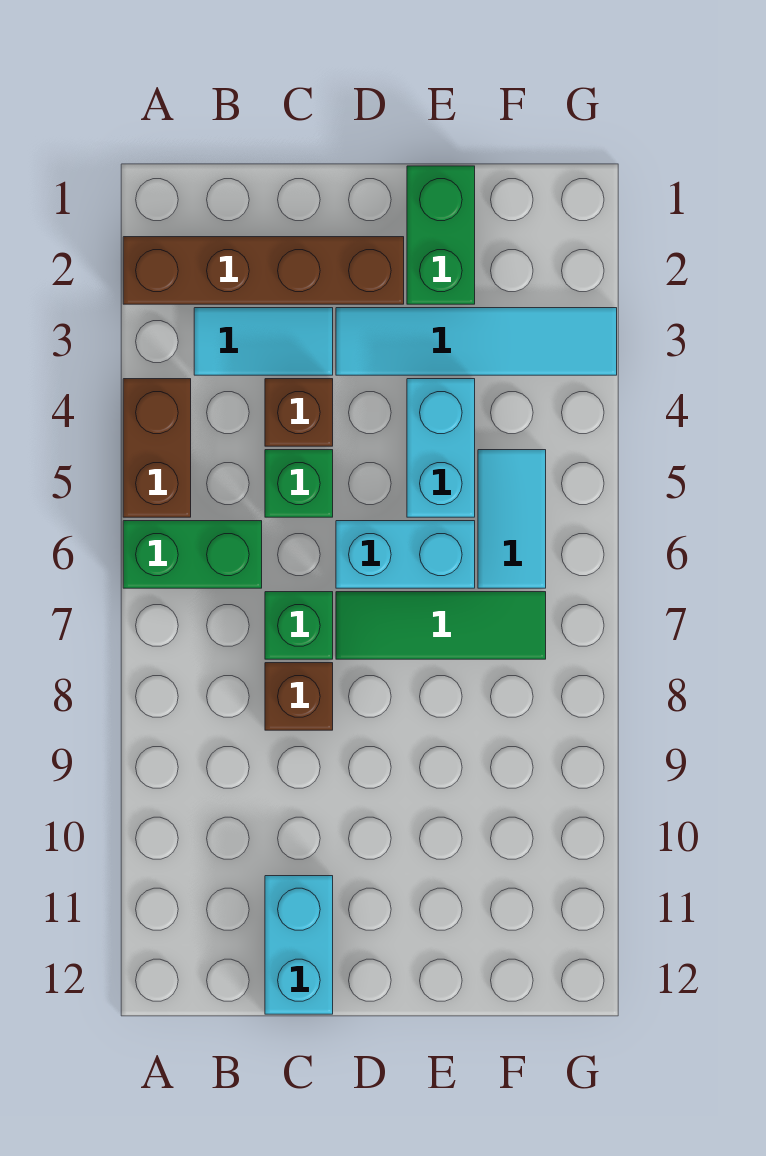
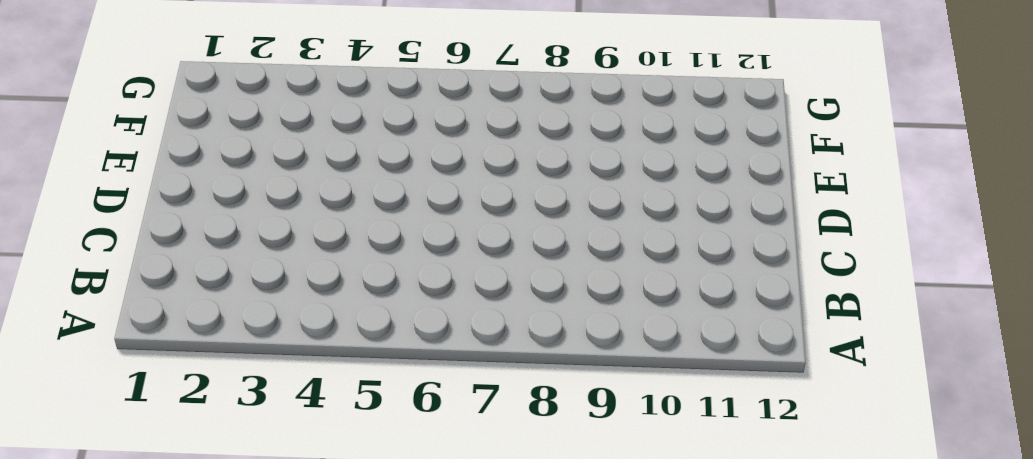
none -> brown 1x4 brick [123,237,404,304]
none -> brown 1x2 brick [123,379,191,517]
none -> green 1x2 brick [123,521,262,588]

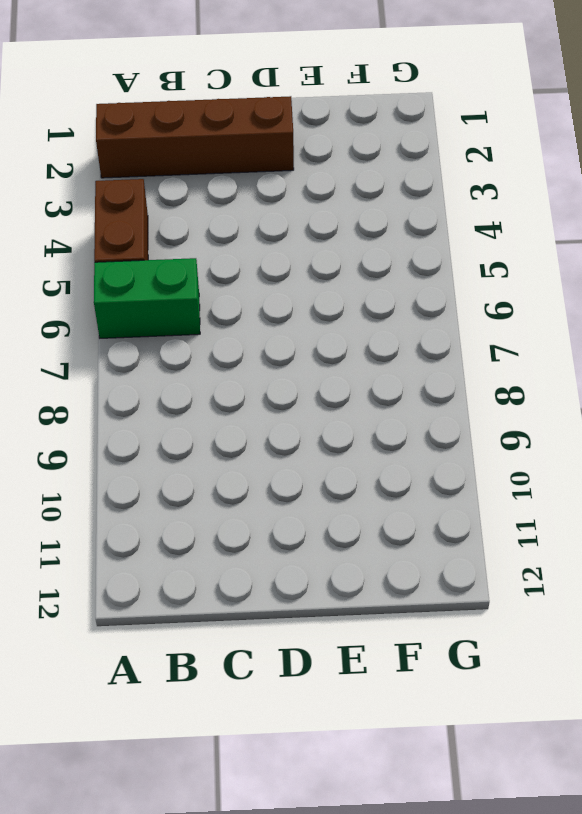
none -> cyan 1x2 tile [194,308,333,375]
none -> brown 1x1 brick [265,379,333,446]
none -> green 1x1 brick [265,450,333,517]

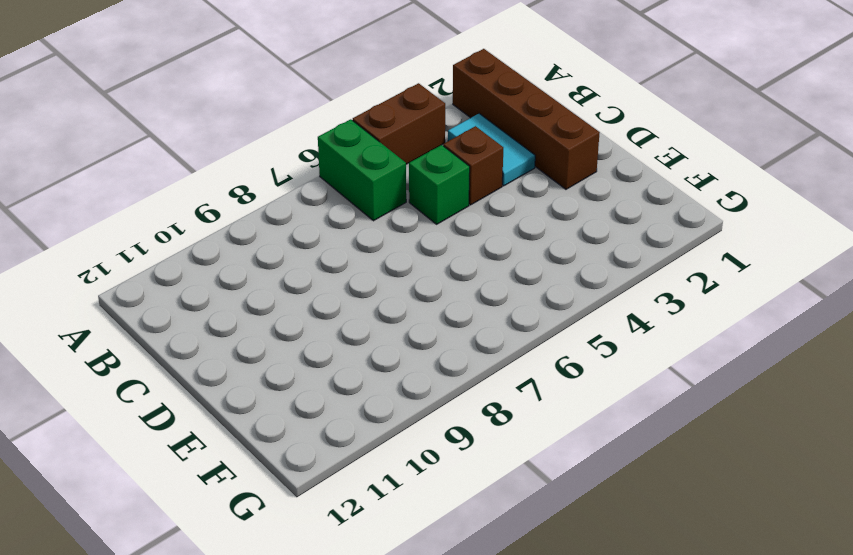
none -> green 1x1 brick [265,592,333,659]
none -> brown 1x1 brick [265,663,333,730]
none -> cyan 1x2 brick [265,876,333,1014]

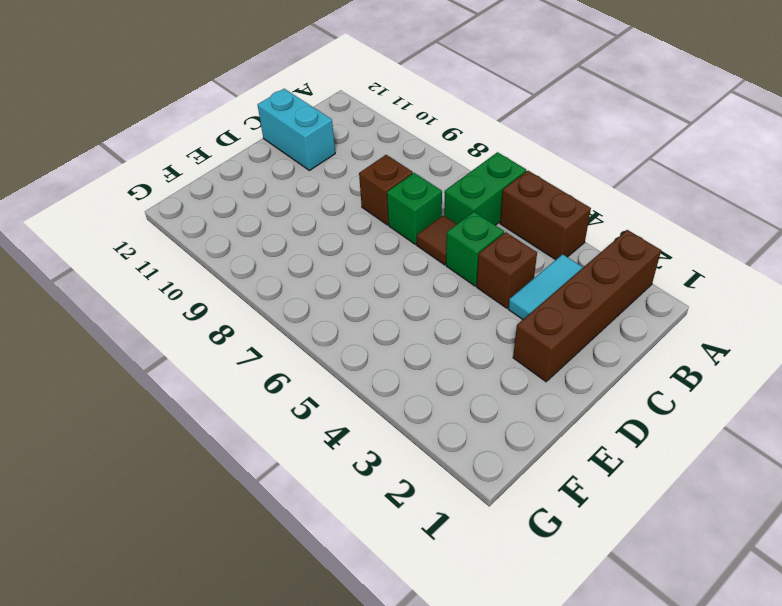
brown 1x1 tile [417,215,457,265] -> none
none -> cyan 1x4 tile [336,308,617,375]
none -> cyan 1x2 brick [336,521,475,588]
none -> green 1x3 tile [336,592,546,659]

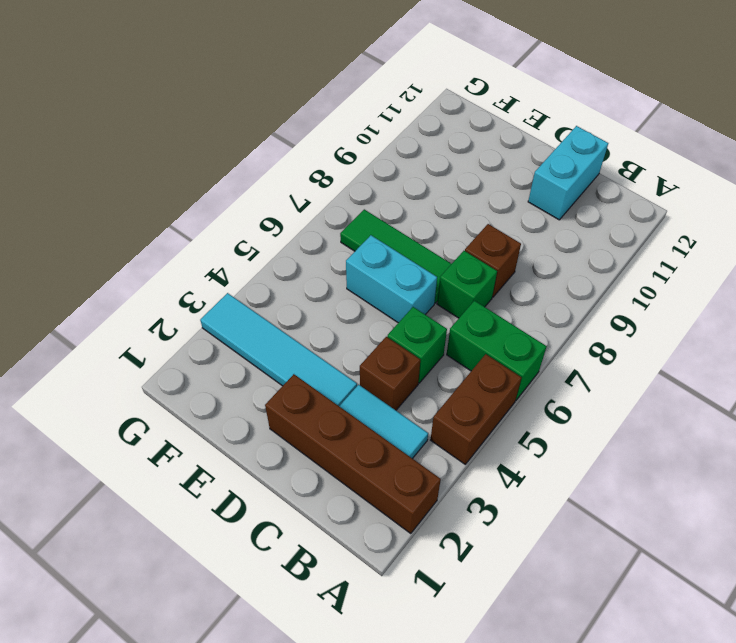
none -> green 1x2 brick [407,166,475,304]
none -> cyan 1x2 brick [407,379,475,517]
none -> cyan 1x2 tile [478,450,546,588]

